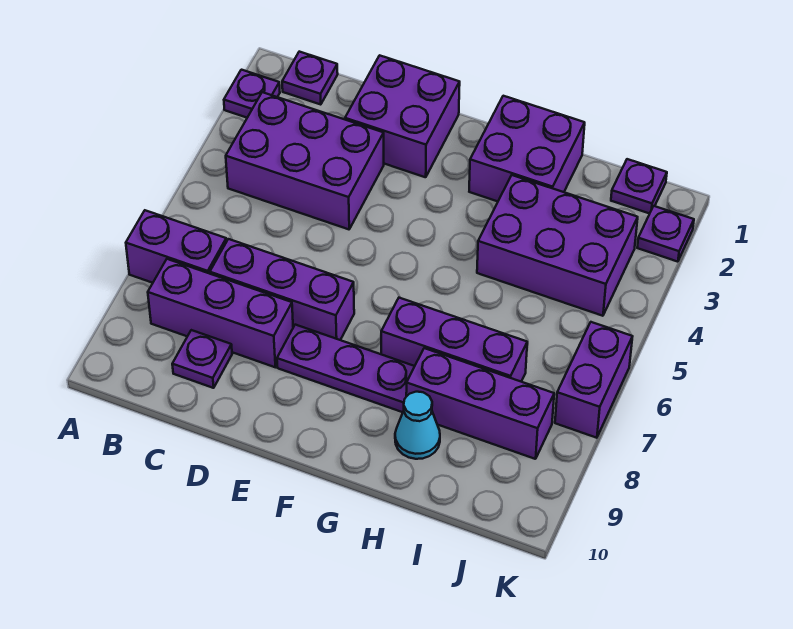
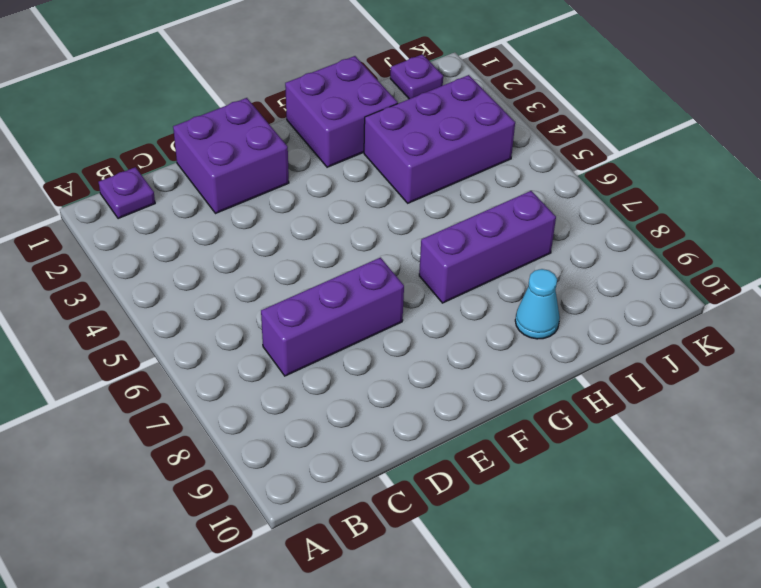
none -> purple 1x1 plate [224,70,280,118]
none -> purple 1x2 brick [126,210,227,283]
none -> purple 2x3 brick [226,92,384,229]

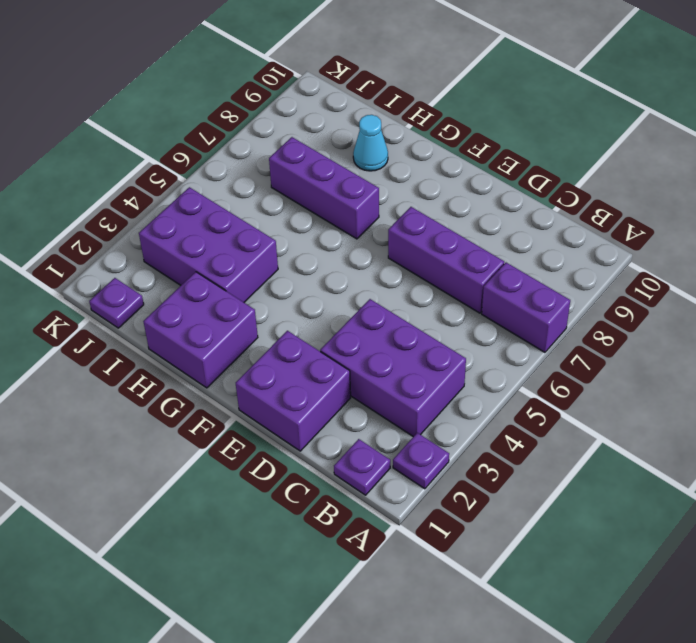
none -> purple 1x3 brick [148,259,293,367]
none -> purple 1x1 plate [172,330,232,388]
none -> purple 1x3 plate [277,325,415,412]

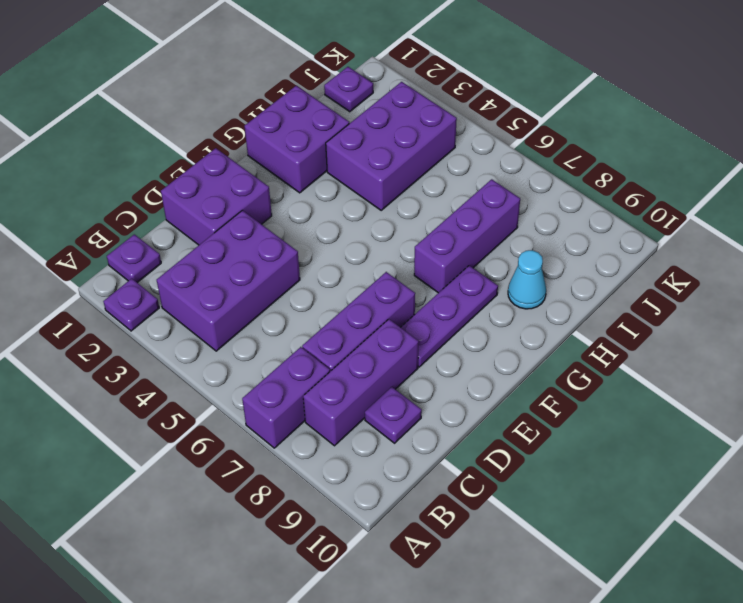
none -> purple 1x3 brick [406,348,554,459]
none -> purple 1x1 plate [637,206,694,262]
none -> purple 1x2 brick [555,322,633,438]

